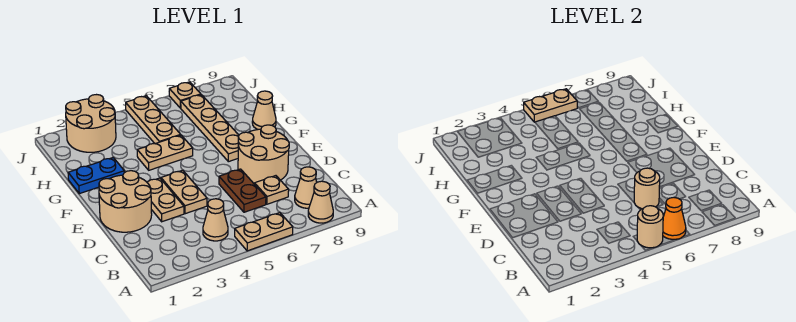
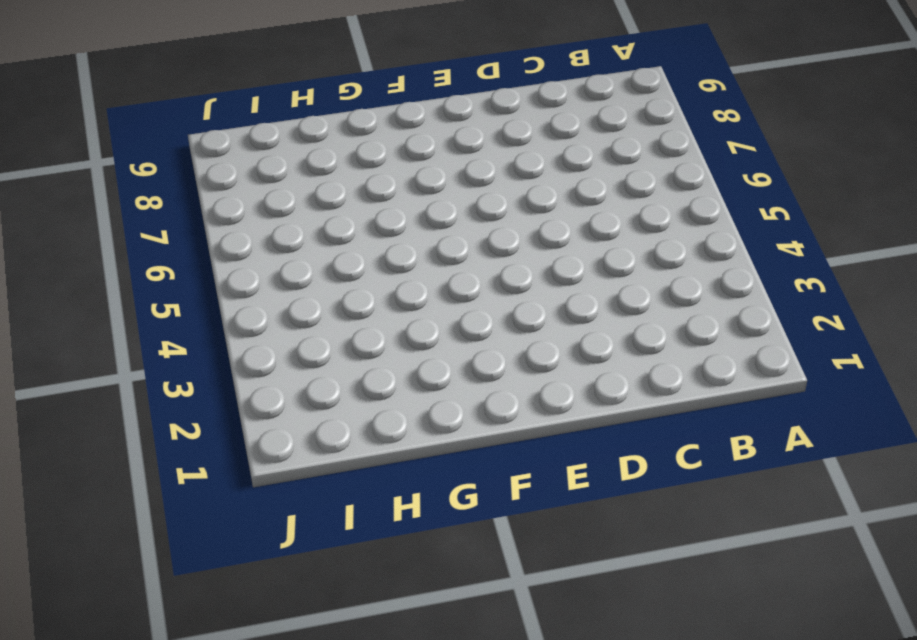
none -> tan 1x2 plate [235,213,293,251]
none -> tan 1x1 cone [308,181,333,223]
none -> tan 1x1 cone [203,199,228,241]

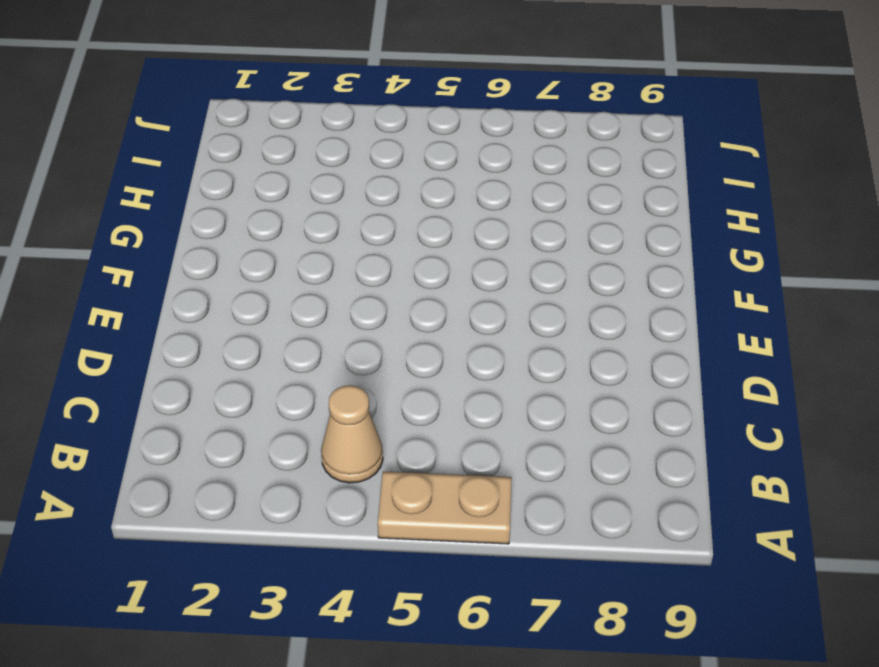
none -> tan 1x1 cone [308,181,333,223]
none -> tan 1x1 cone [295,167,317,208]
none -> brown 1x2 plate [219,169,266,212]

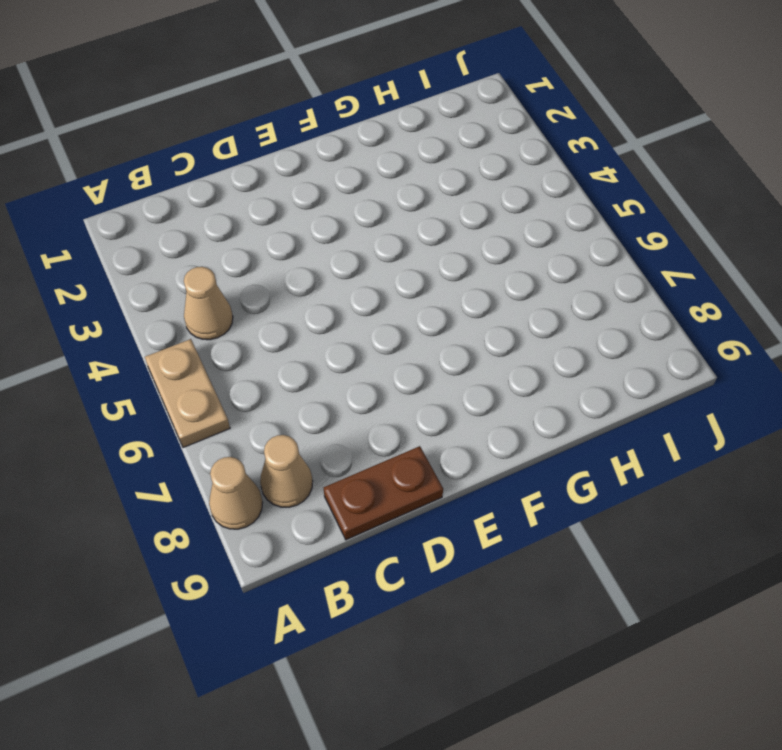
brown 1x2 plate [324,446,443,540] -> brown 1x2 plate moved to [219,169,266,212]
none -> tan 1x1 plate [255,176,289,204]
none -> tan 2x2 round brick [99,171,152,232]
none -> tan 1x2 plate [147,178,184,222]

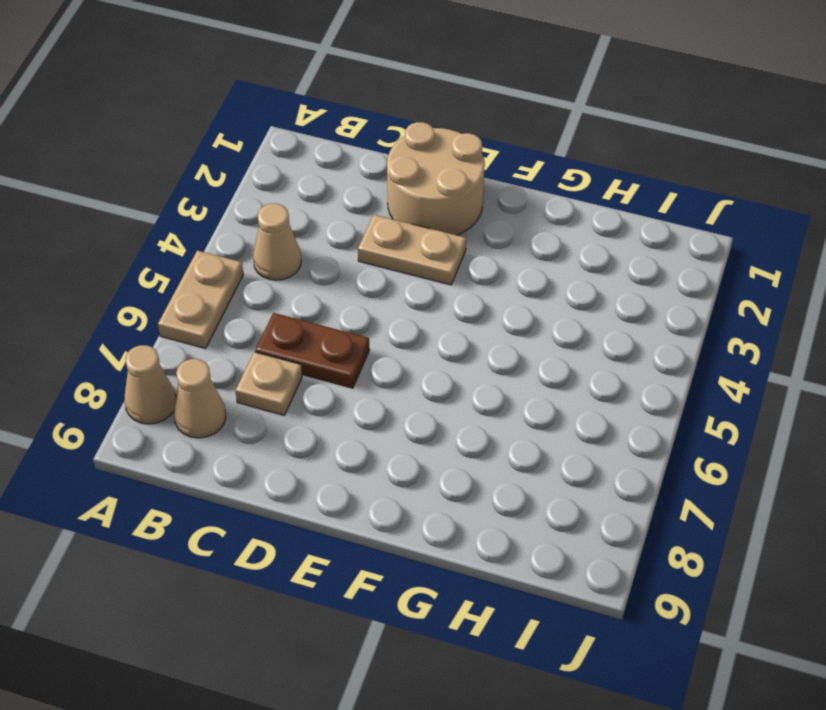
none -> tan 1x2 plate [161,170,207,214]
none -> tan 2x2 round brick [238,125,289,183]
none -> tan 1x4 plate [181,95,239,162]

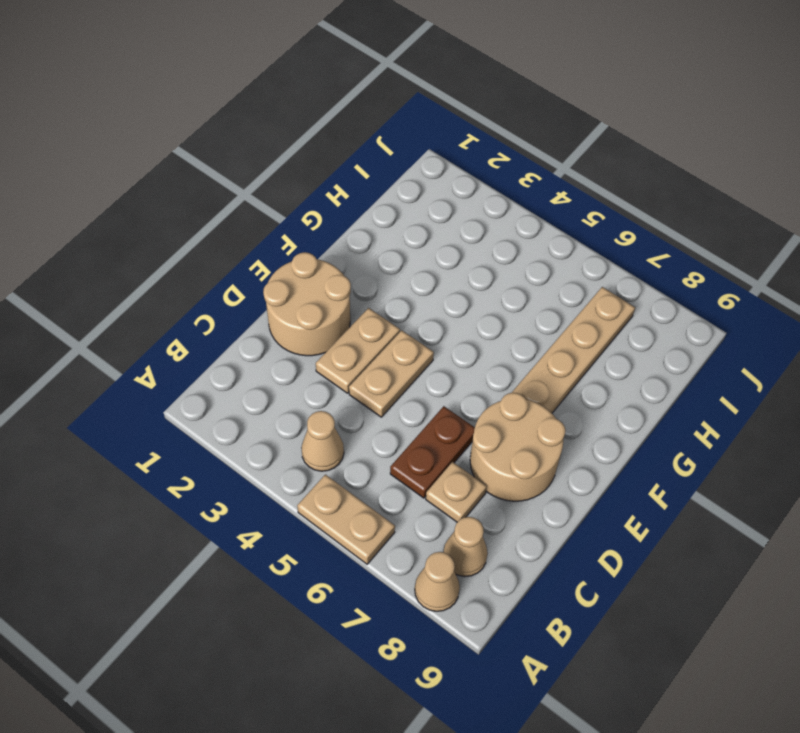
none -> blue 1x2 plate [68,158,124,194]
none -> tan 1x2 plate [137,135,193,170]
none -> tan 1x1 cone [252,91,276,129]

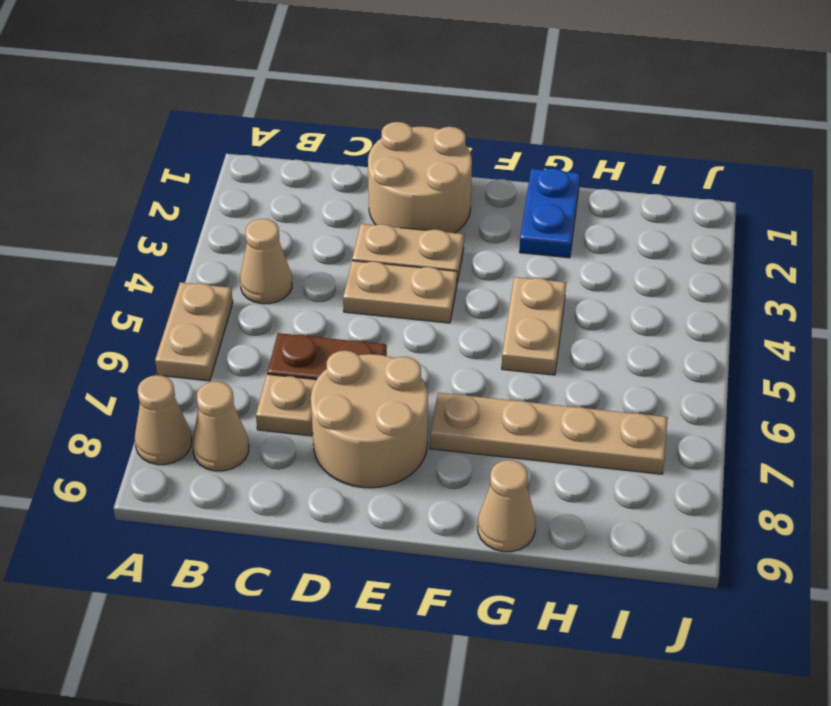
none -> tan 1x3 plate [126,96,181,144]
none -> tan 2x2 round brick [66,95,116,152]
none -> tan 1x1 plate [169,82,201,108]

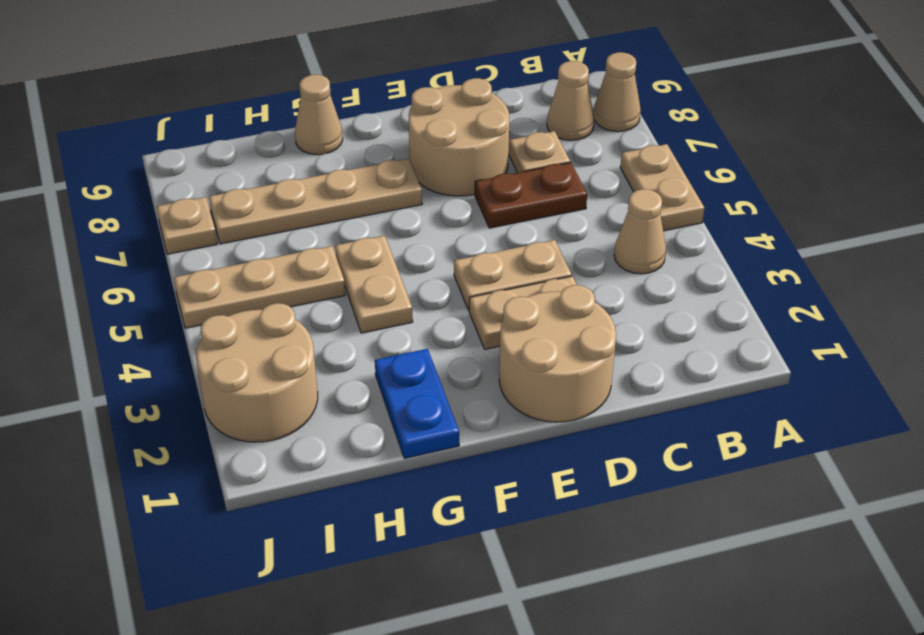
none -> tan 1x1 round brick [637,206,663,248]
none -> orange 1x1 cone [663,197,686,240]
none -> tan 1x1 round brick [634,168,660,209]

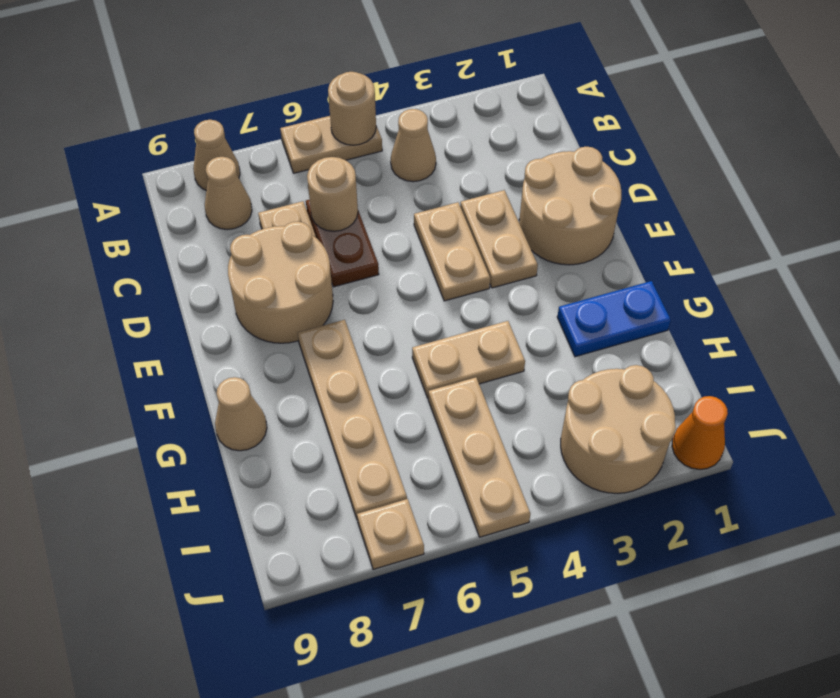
orange 1x1 cone [672,396,728,469] -> orange 1x1 cone moved to [663,197,686,240]
none -> tan 1x2 plate [524,89,577,122]

